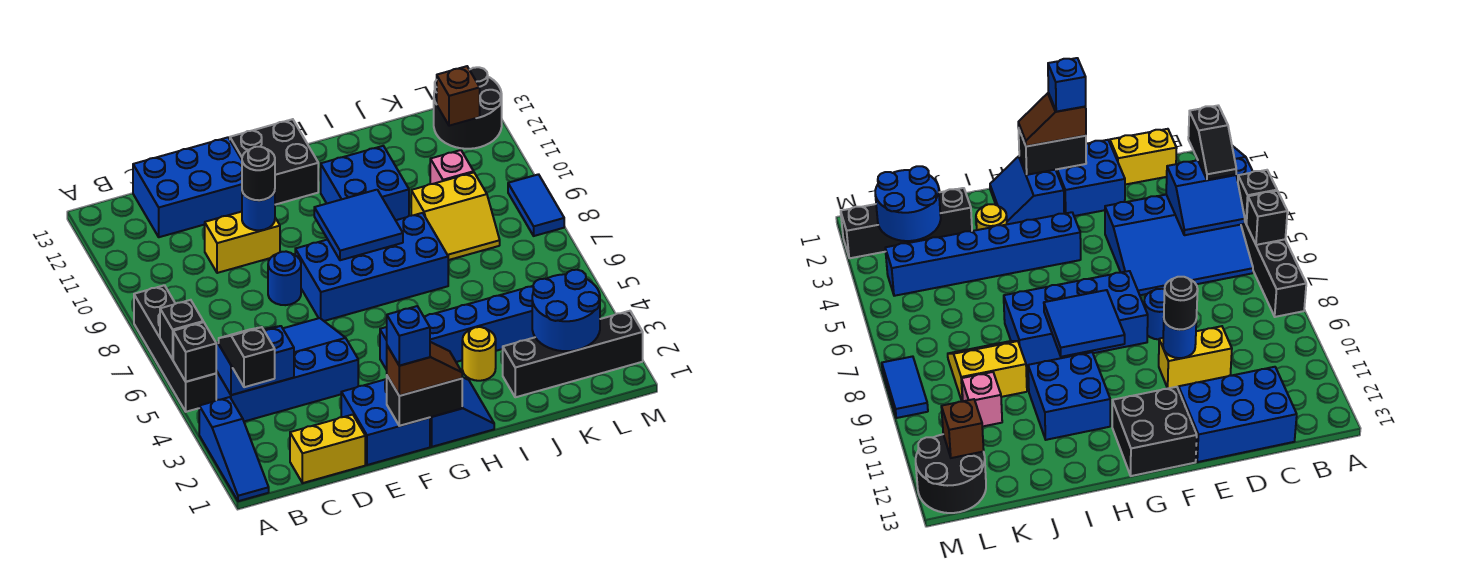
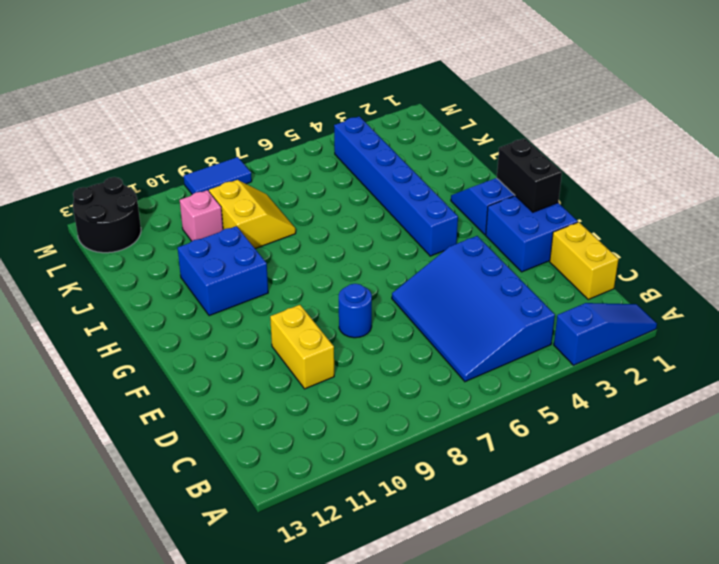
none -> black 1x4 brick [134,285,216,412]
none -> blue 2x3 brick [133,137,242,237]
none -> blue 2x4 brick [295,213,448,321]
none -> black 2x2 brick [230,119,318,205]

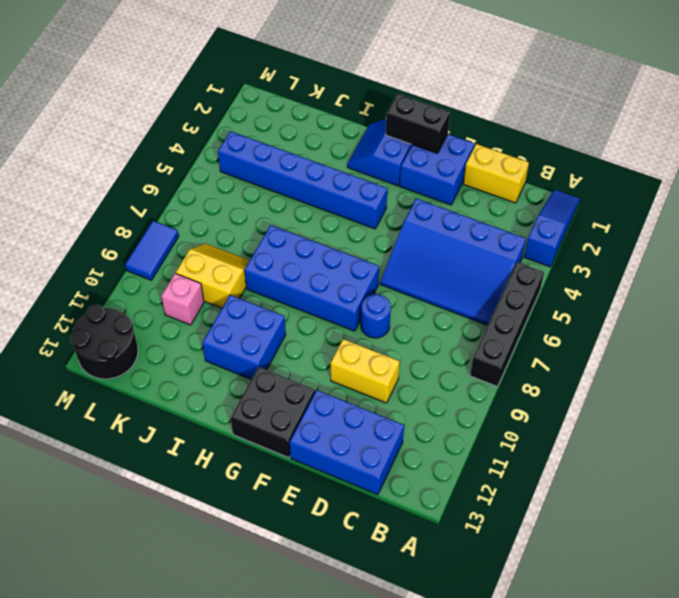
none -> yellow 1x1 round brick [462,327,496,381]
none -> black 1x4 brick [503,311,643,397]
none -> black 1x1 brick [173,322,216,382]
none -> black 1x1 brick [160,300,203,359]

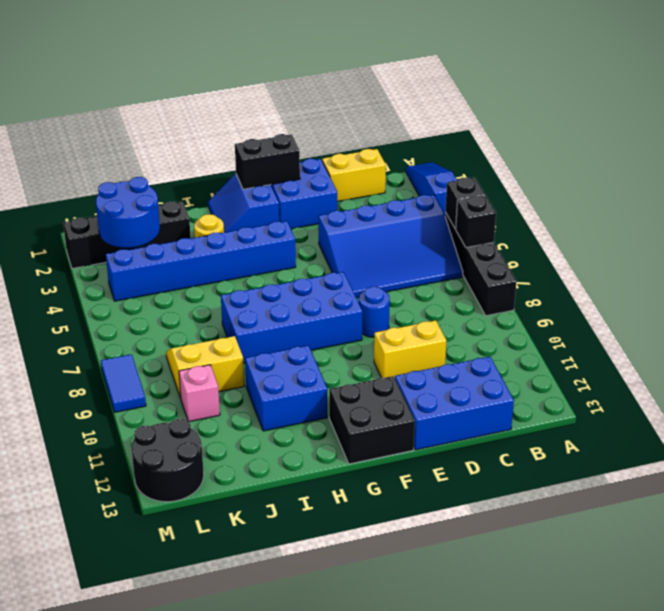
none -> blue 2x2 slope [216,326,294,395]
none -> blue 1x1 round brick [242,192,275,230]
none -> blue 2x2 tile [314,190,403,260]
none -> brown 1x1 brick [437,66,480,126]

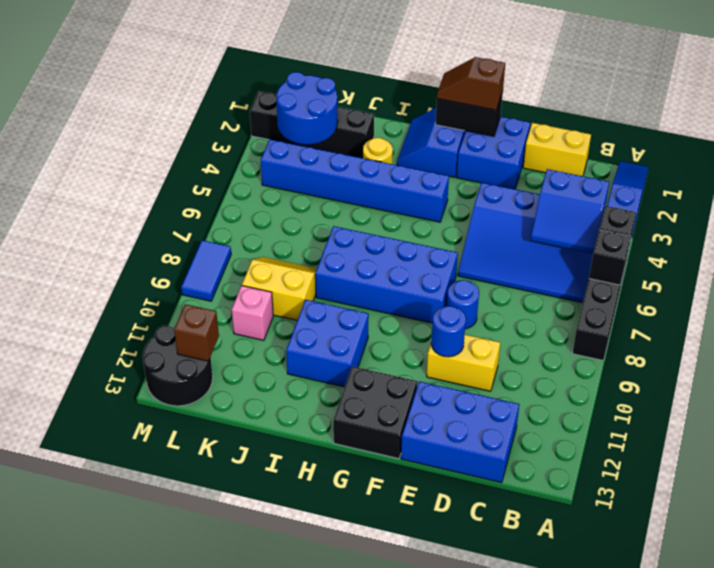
none -> blue 2x2 tile [314,190,403,260]
none -> black 1x2 slope [218,327,275,387]
none -> black 1x1 round brick [242,147,275,200]
none -> blue 1x1 brick [387,306,430,366]

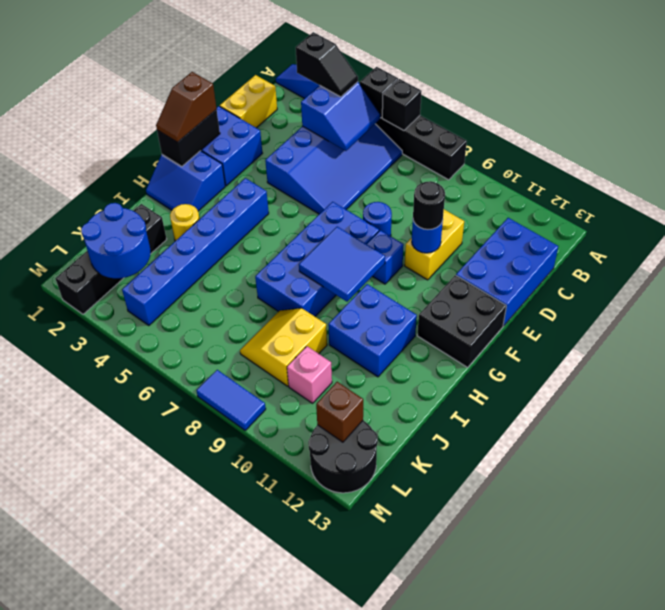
blue 1x1 brick [367,230,404,284] -> blue 1x1 brick moved to [387,306,430,366]

